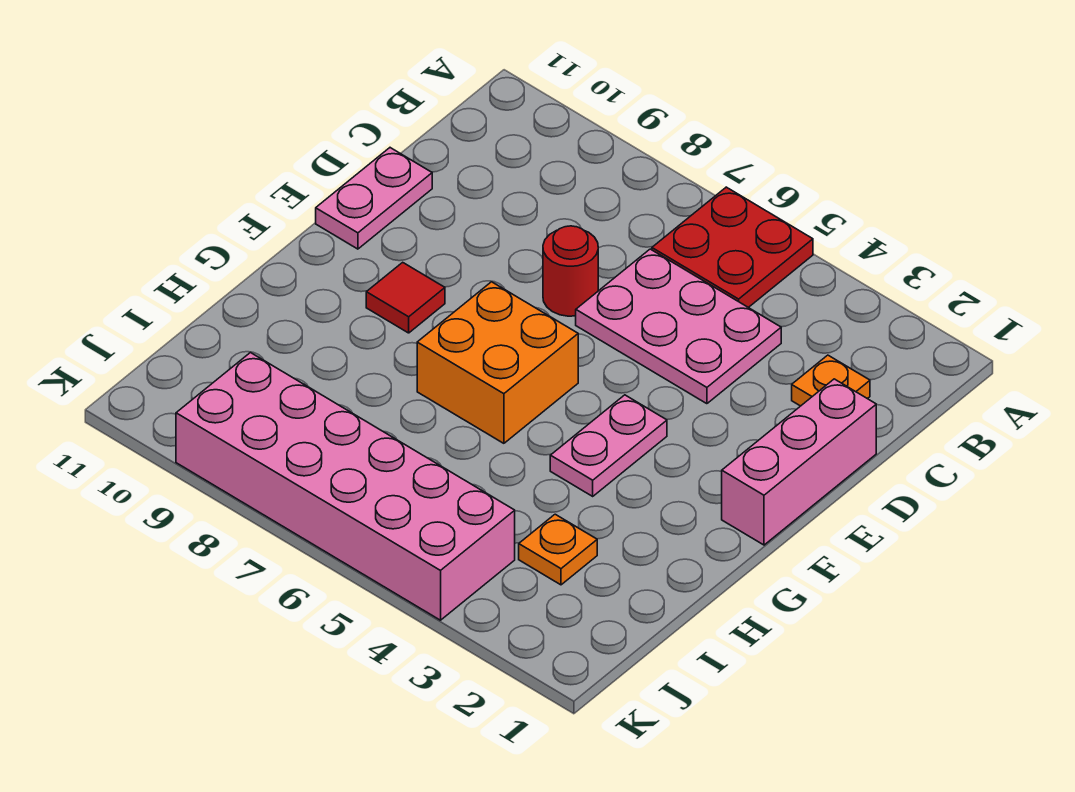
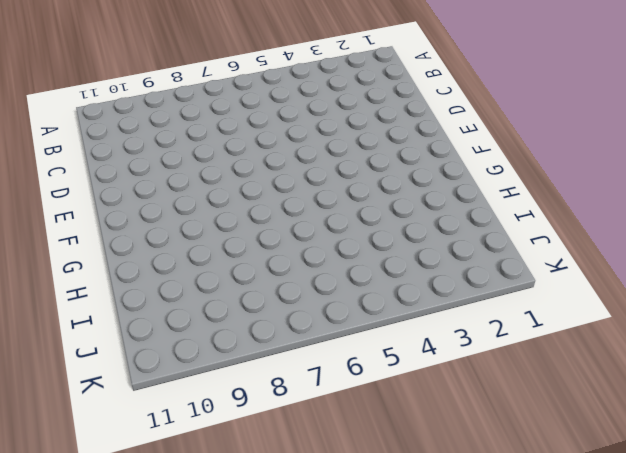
none -> red 2x2 plate [652,187,813,308]
none -> orange 1x1 plate [792,355,870,406]

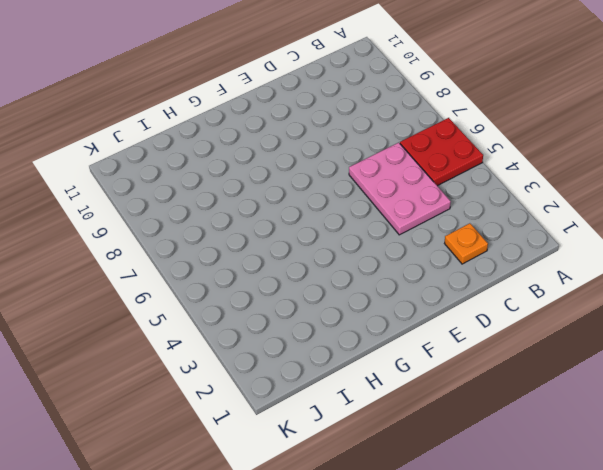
none -> pink 1x3 brick [722,379,876,545]
none -> red 1x1 round brick [543,226,598,316]

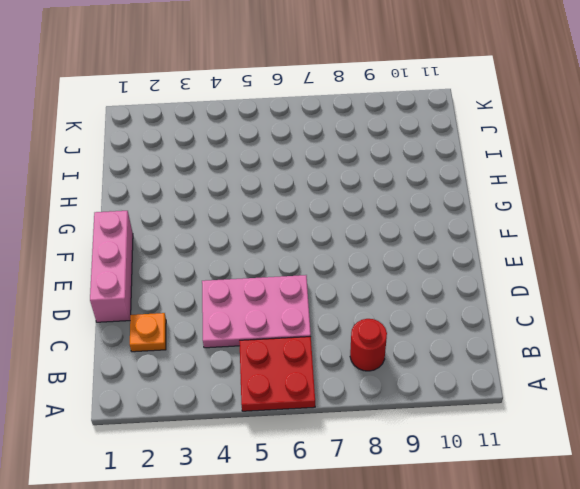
red 1x1 round brick [350,319,387,371] -> red 1x1 round brick moved to [543,226,598,316]
none -> pink 1x2 plate [316,148,432,249]
none -> pink 1x2 plate [550,395,667,496]

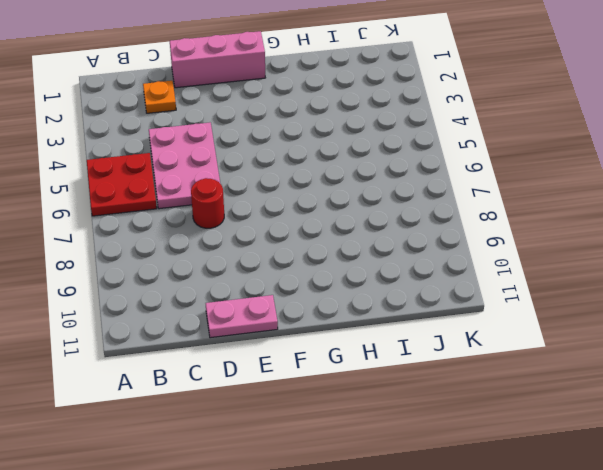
none -> pink 1x2 plate [550,395,667,496]
none -> orange 2x2 brick [417,282,578,443]

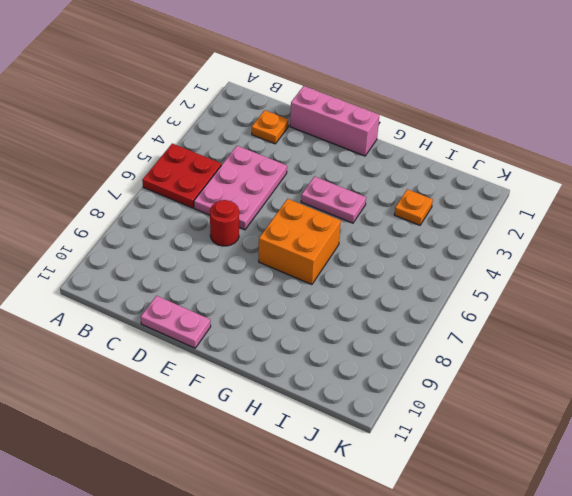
none -> red 1x1 tile [366,262,445,333]
none -> pink 2x6 brick [176,353,515,620]

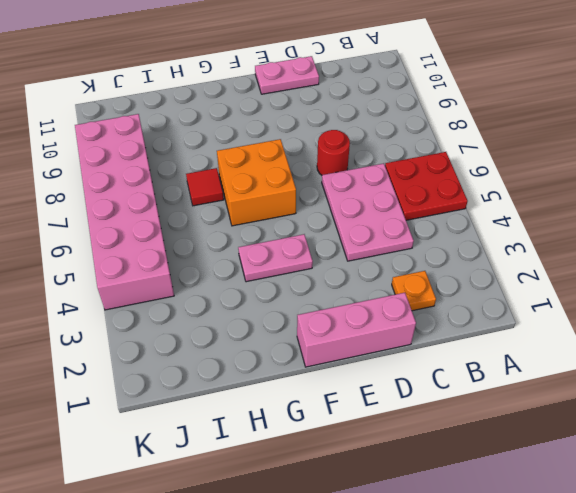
red 1x1 tile [186,168,224,206] -> red 1x1 tile moved to [366,262,445,333]
none -> orange 1x1 plate [519,514,597,585]

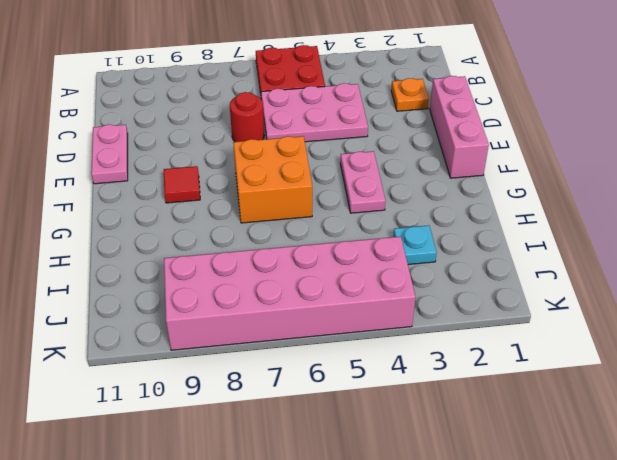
cyan 1x1 plate [393,225,437,265] -> orange 1x1 plate [519,514,597,585]

